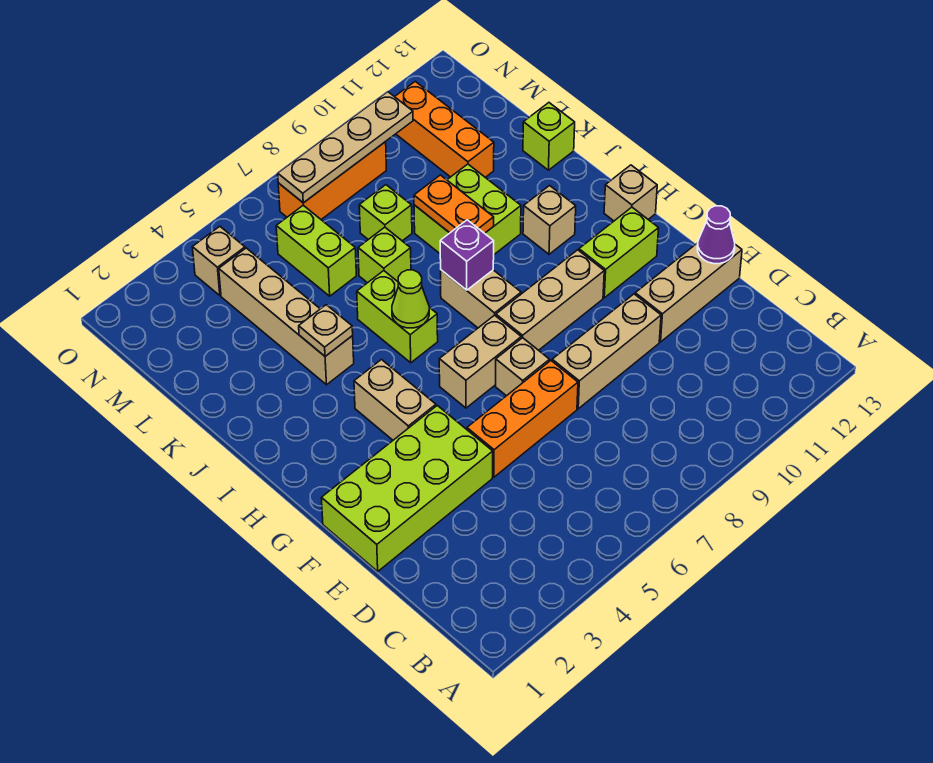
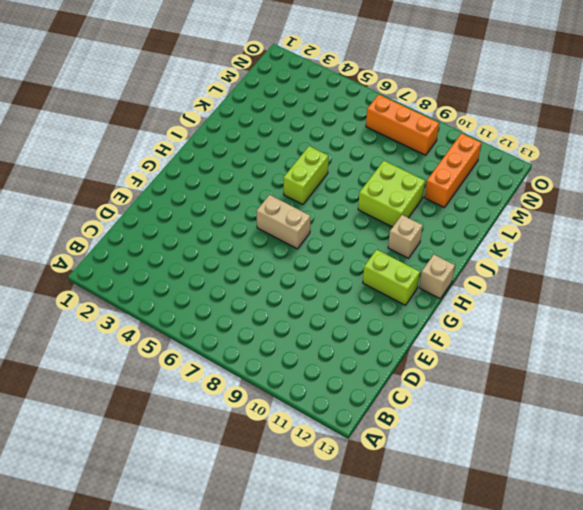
none -> lime 2x4 brick [321,405,493,571]
none -> orange 1x3 brick [467,361,578,477]
none -> tan 1x3 brick [552,294,661,409]

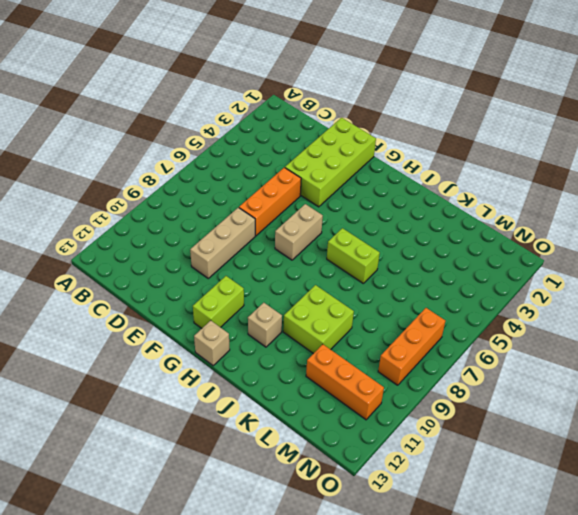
none -> tan 1x3 brick [635,243,742,342]
none -> tan 1x1 brick [496,338,550,396]
none -> tan 1x2 brick [354,360,436,440]

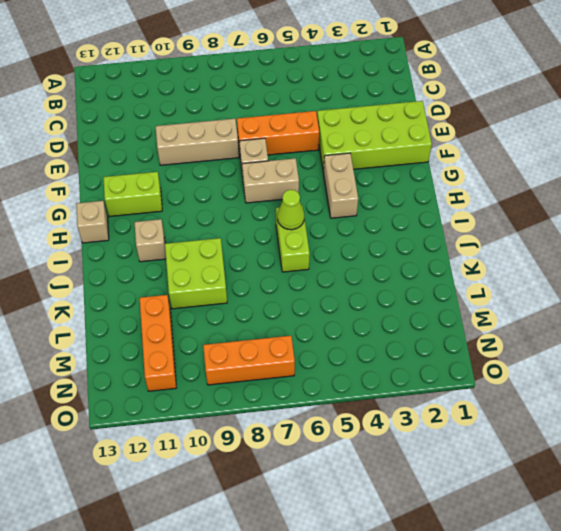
none -> tan 1x3 brick [635,243,742,342]
none -> tan 1x3 brick [496,250,604,350]
none -> tan 1x2 brick [441,270,521,328]

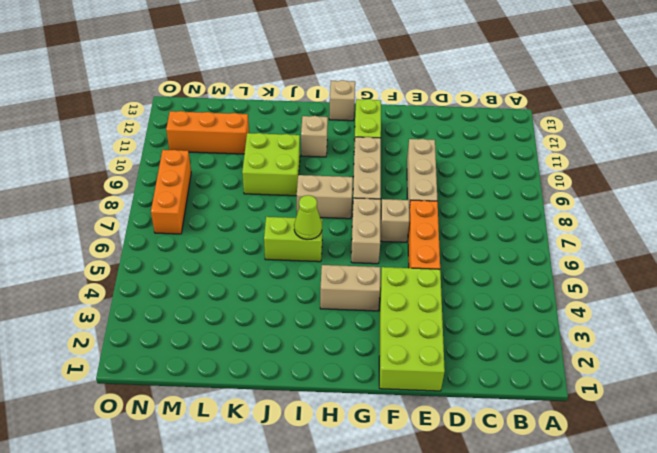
none -> tan 1x3 brick [635,243,742,342]
none -> tan 1x4 brick [219,248,354,385]
none -> lime 1x1 brick [358,227,411,283]

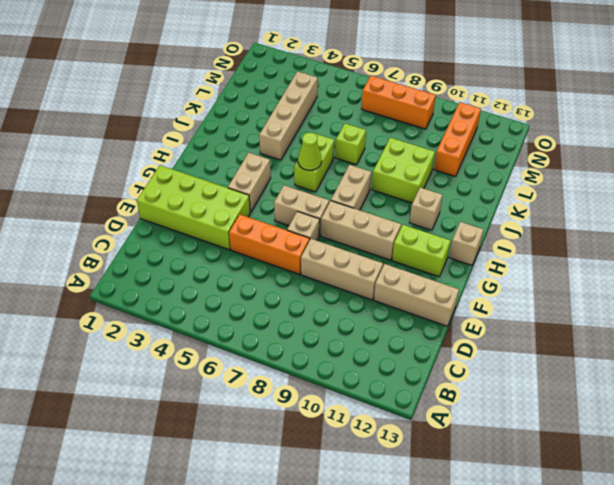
none -> lime 1x1 brick [523,103,575,170]
none -> lime 1x2 brick [276,205,356,296]
none -> lime 1x1 brick [359,185,412,241]

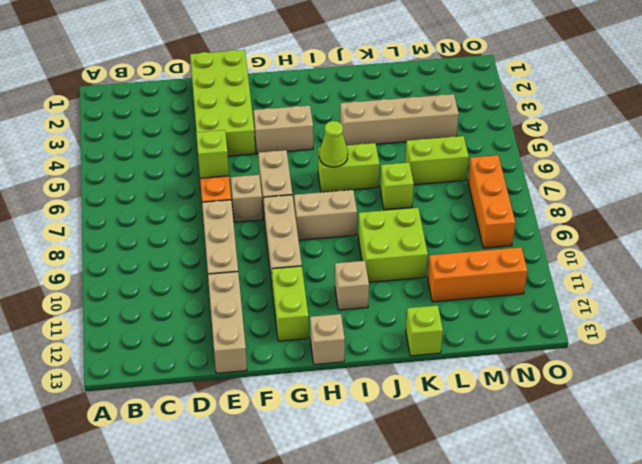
lime 1x1 brick [196,130,229,178] -> lime 1x1 brick moved to [359,185,412,241]
none -> tan 1x1 brick [192,226,245,296]
none -> purple 1x1 cone [697,206,735,264]
none -> purple 1x1 brick [440,220,494,290]

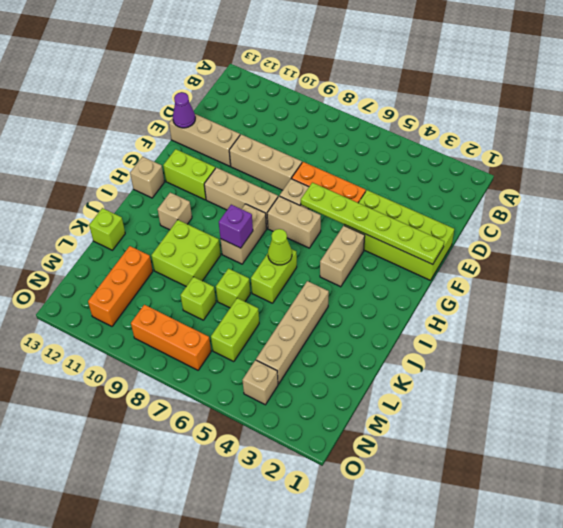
lime 1x6 plate [301,183,444,265] -> none
none -> tan 1x1 plate [299,305,353,356]
none -> orange 1x2 plate [414,175,494,233]
none -> tan 1x4 plate [278,92,413,203]

